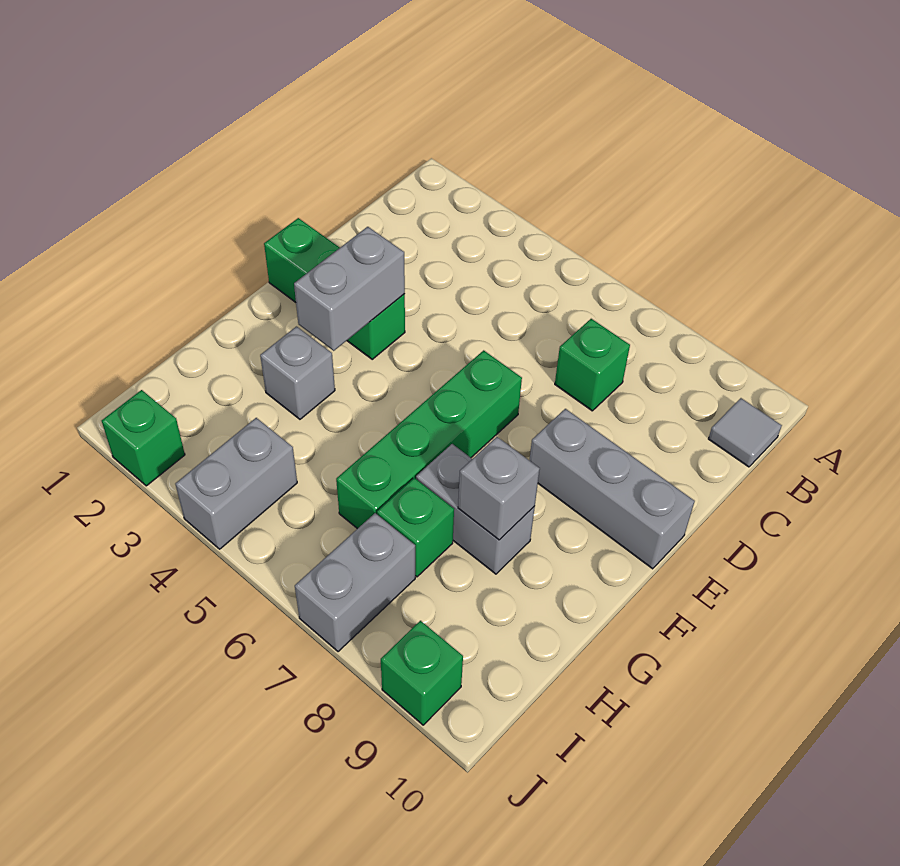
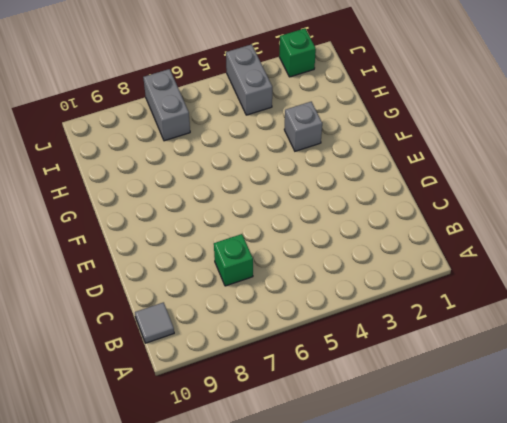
none -> green 1x3 brick [264,218,405,359]
none -> green 1x4 brick [336,350,522,529]
none -> grey 1x3 brick [529,409,695,569]

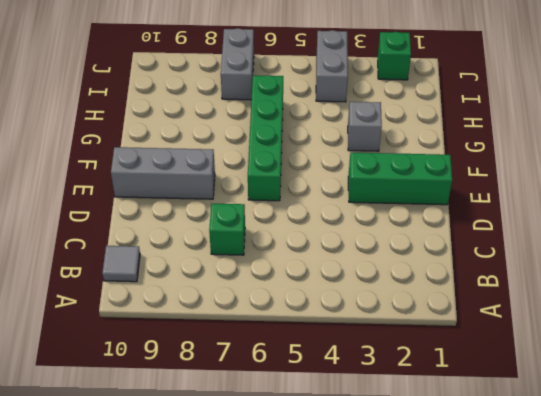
none -> grey 1x2 brick [416,444,535,574]
none -> green 1x1 brick [377,478,454,577]
none -> green 1x1 brick [381,621,463,725]

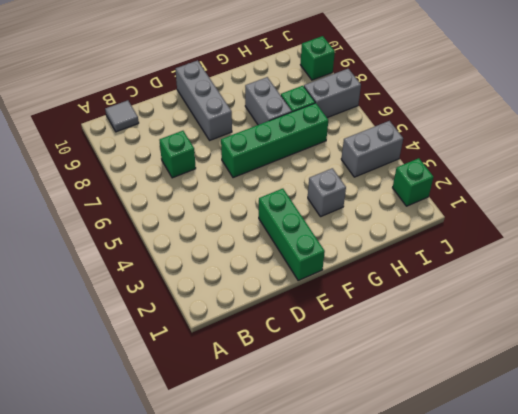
none -> grey 1x2 brick [294,227,405,351]
none -> grey 1x1 brick [458,437,540,540]

